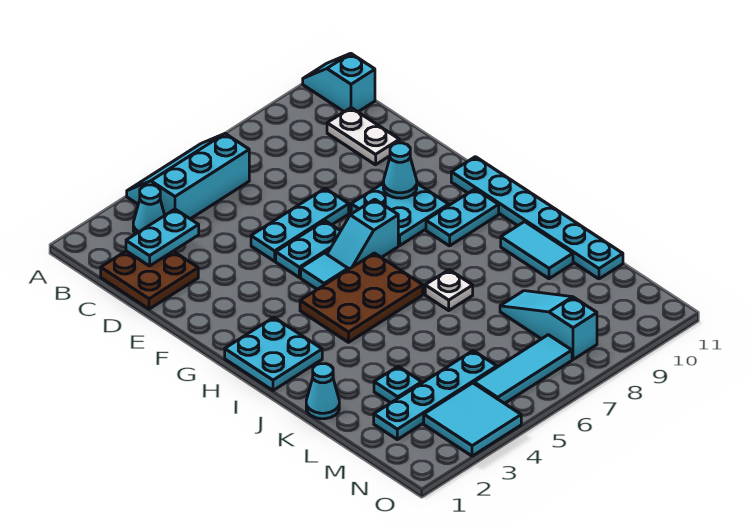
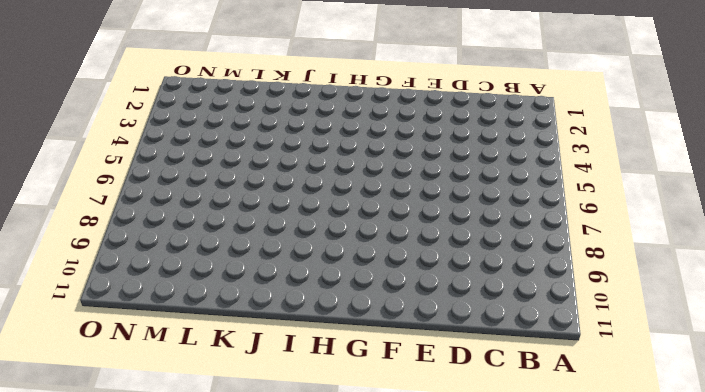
none -> cyan 2x3 slope [127,134,249,219]
none -> cyan 1x2 slope [303,53,375,112]
none -> cyan 1x1 cone [133,185,165,234]

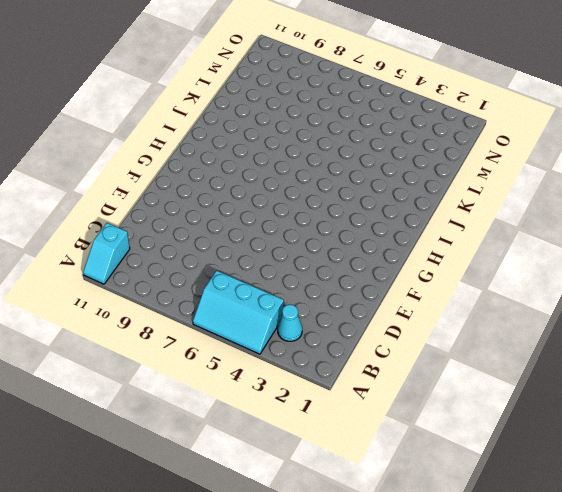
none -> brown 2x2 plate [101,251,198,309]
none -> white 1x2 plate [327,108,399,165]
none -> cyan 1x3 plate [251,188,349,261]

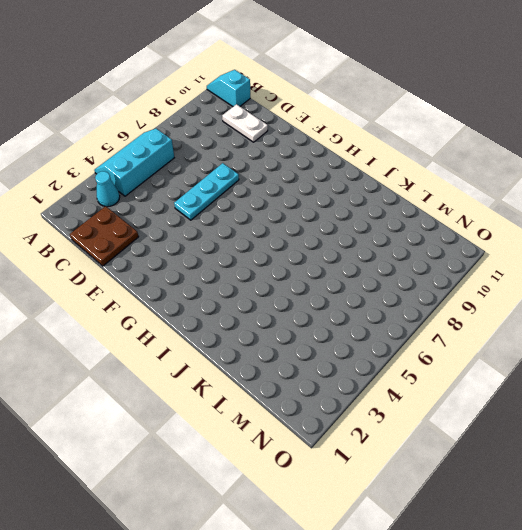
none -> cyan 1x2 plate [276,221,340,277]
none -> cyan 2x2 plate [351,183,449,246]
none -> cyan 1x1 tile [301,253,348,289]

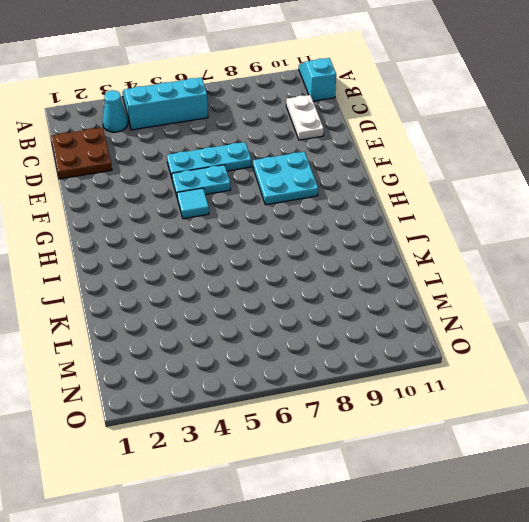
none -> cyan 1x2 slope [327,199,398,270]
none -> cyan 1x6 plate [451,157,623,279]
none -> cyan 2x2 plate [225,317,322,390]

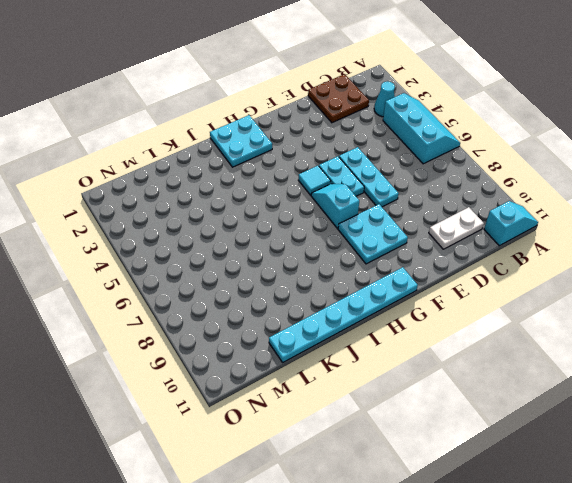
none -> brown 2x3 plate [300,253,423,342]
none -> cyan 1x2 plate [426,189,499,246]
none -> white 1x1 plate [425,270,473,310]

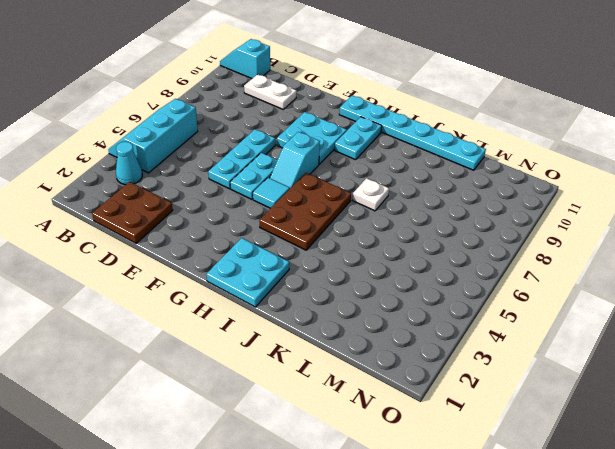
none -> cyan 1x2 tile [501,222,573,279]
none -> cyan 1x1 cone [306,364,339,419]
none -> cyan 1x1 plate [374,366,422,403]

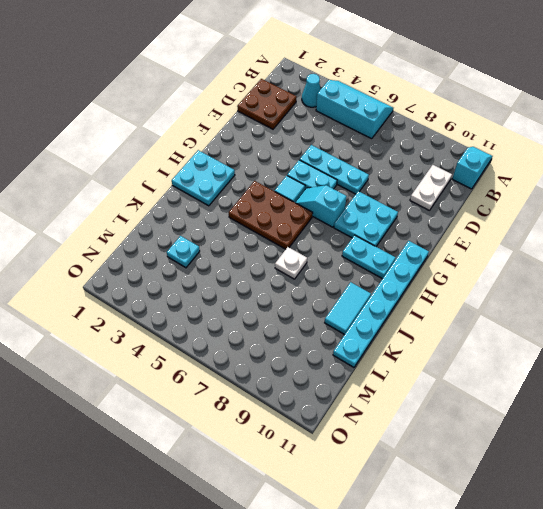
none -> cyan 1x1 cone [306,364,339,419]
none -> cyan 1x3 slope [500,291,597,360]
none -> cyan 1x4 plate [374,351,497,440]

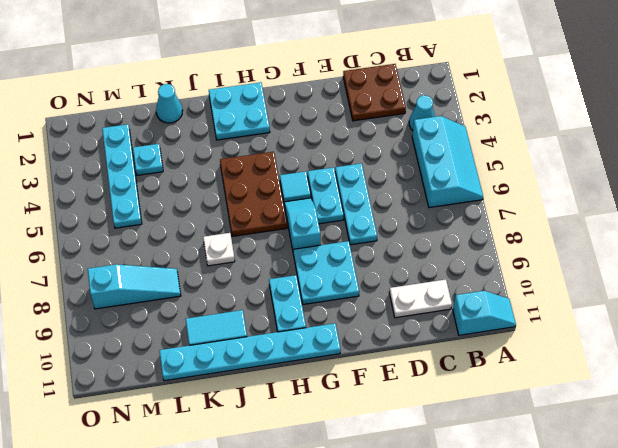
none -> cyan 2x2 tile [424,383,521,456]
none -> cyan 1x3 tile [474,335,572,404]
none -> cyan 1x2 plate [126,209,199,266]

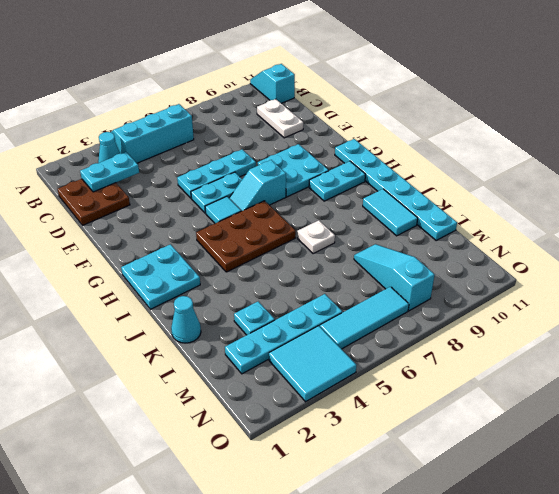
none -> cyan 1x1 cone [383,143,417,198]

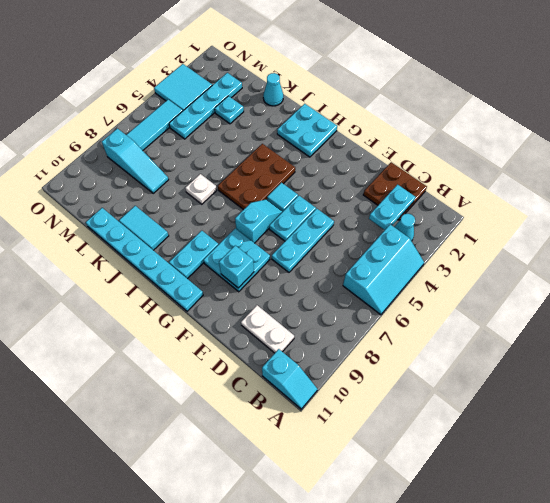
cyan 1x1 brick [219,245,254,288] -> cyan 1x1 cone [383,143,417,198]

